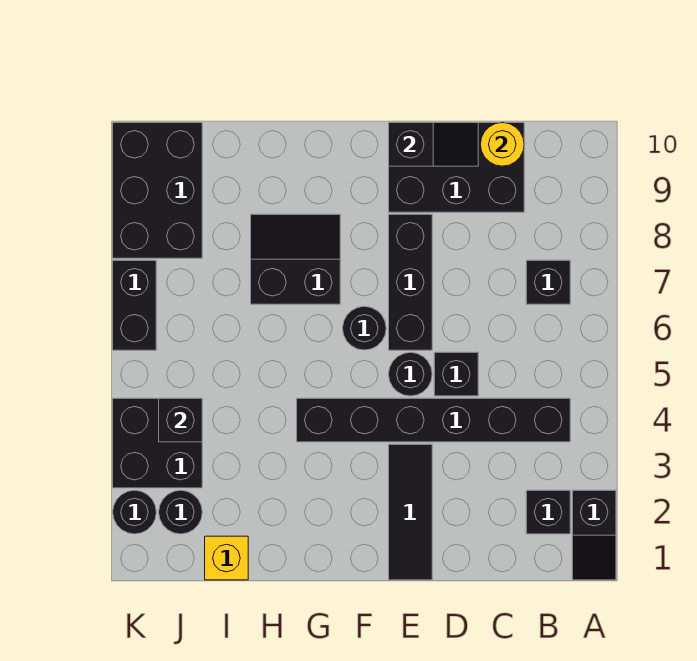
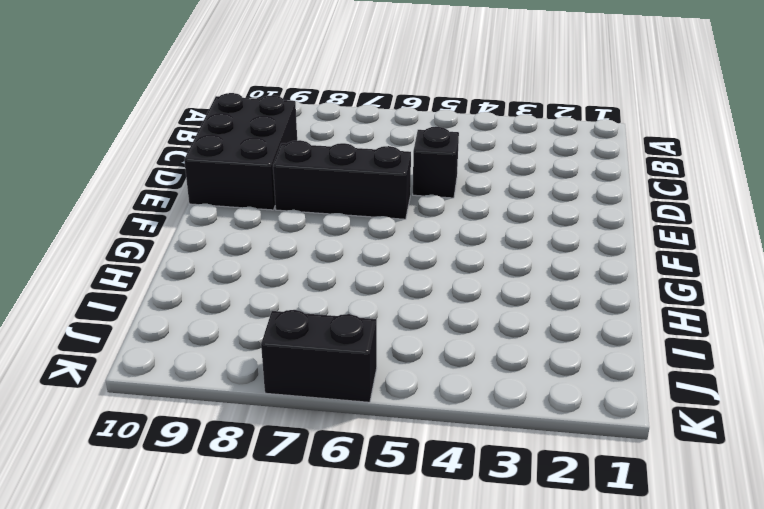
none -> black 1x2 slope [572,490,616,580]
none -> black 1x1 brick [526,490,570,534]
none -> black 1x6 brick [297,398,570,442]

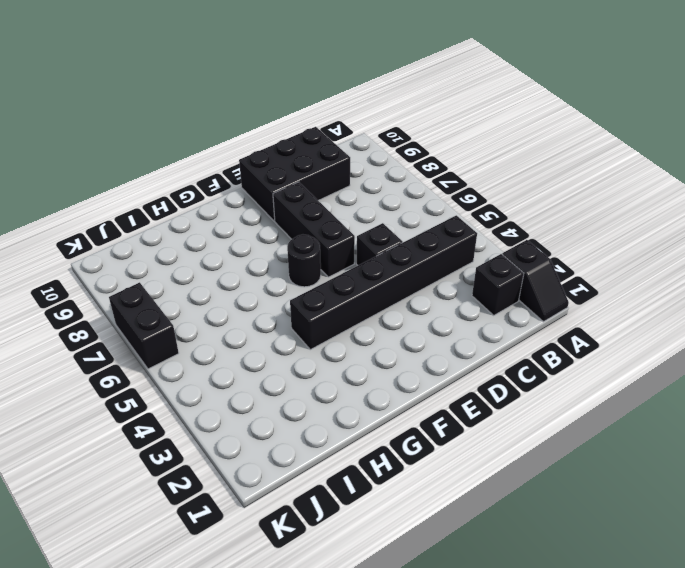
none -> black 1x1 brick [526,260,570,304]
none -> black 1x3 tile [389,444,432,580]
none -> black 1x1 round brick [389,352,432,396]

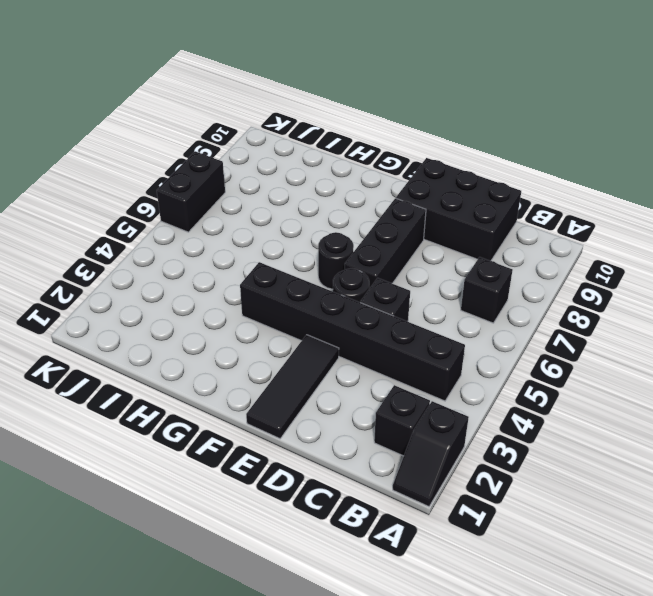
none -> black 2x2 slope [251,214,340,304]
none -> yellow 1x1 brick [205,536,248,580]
none -> black 1x1 round brick [159,490,202,534]

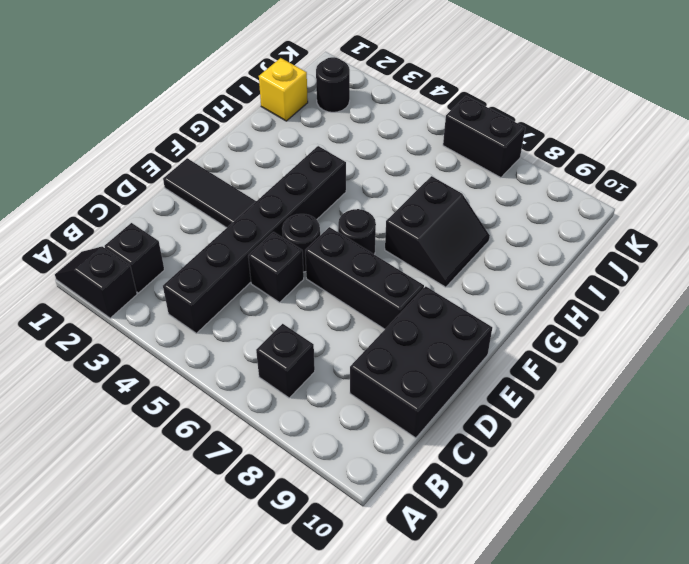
none -> black 2x2 brick [113,398,202,488]
none -> black 2x3 brick [113,123,202,258]
none -> black 1x1 round brick [113,490,156,534]

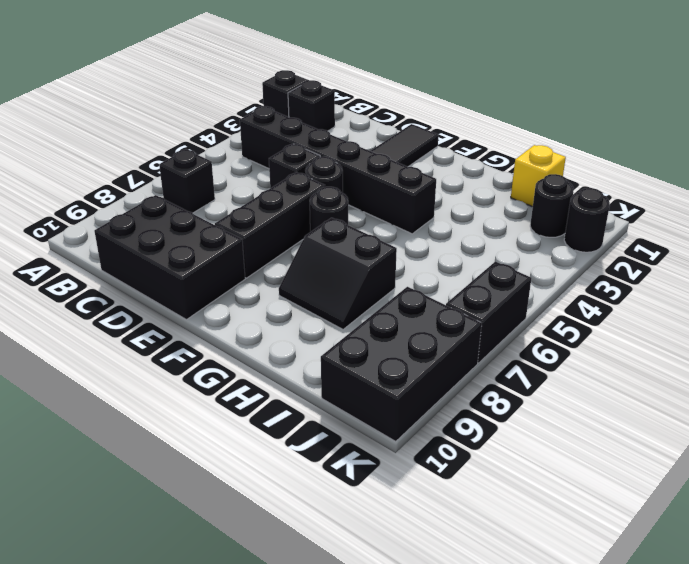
none -> black 2x2 brick [113,398,202,488]
none -> yellow 1x1 round brick [480,123,524,166]
none -> black 1x2 slope [389,123,478,166]

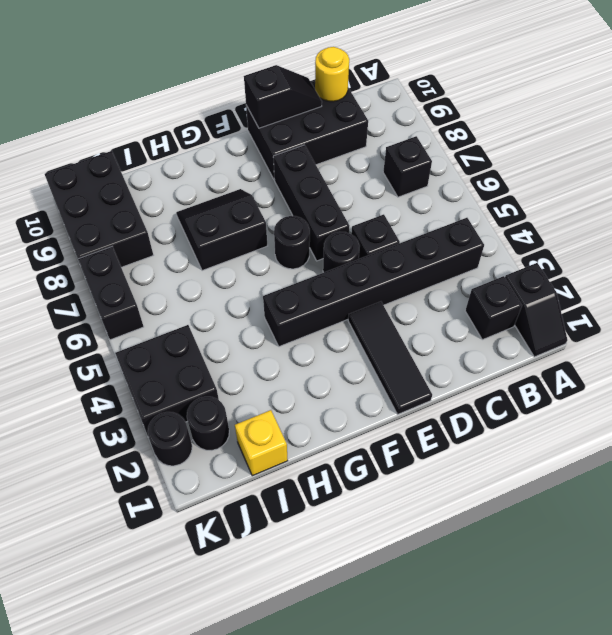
none -> black 1x1 brick [159,398,202,442]

